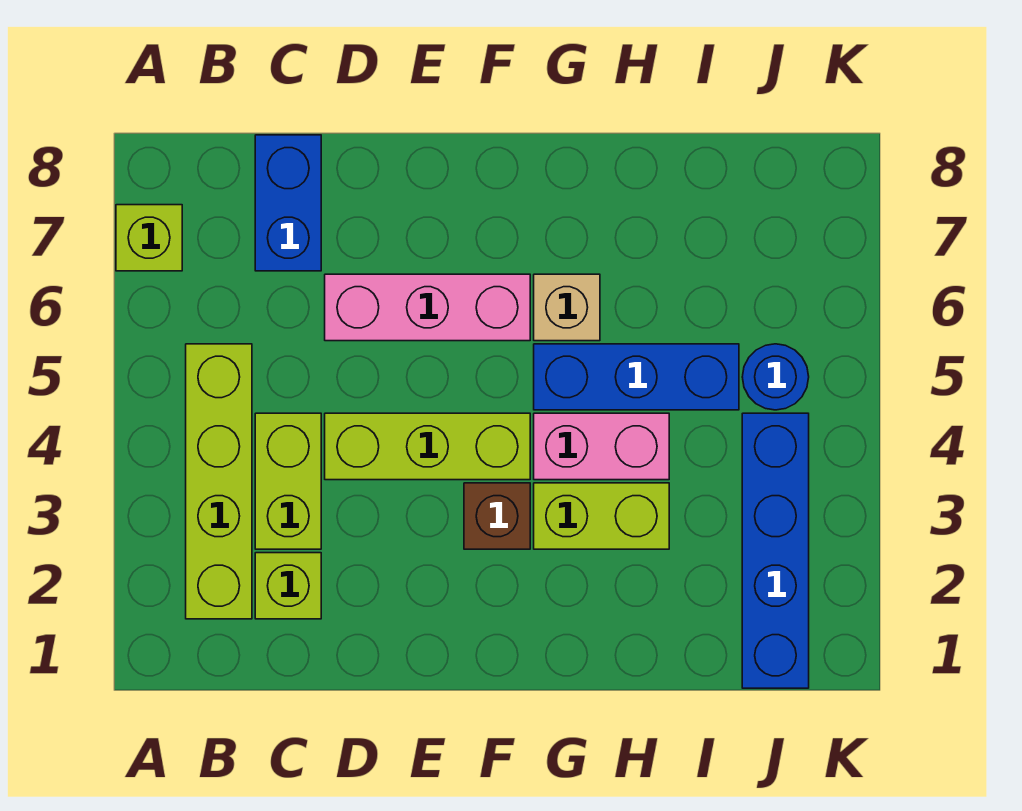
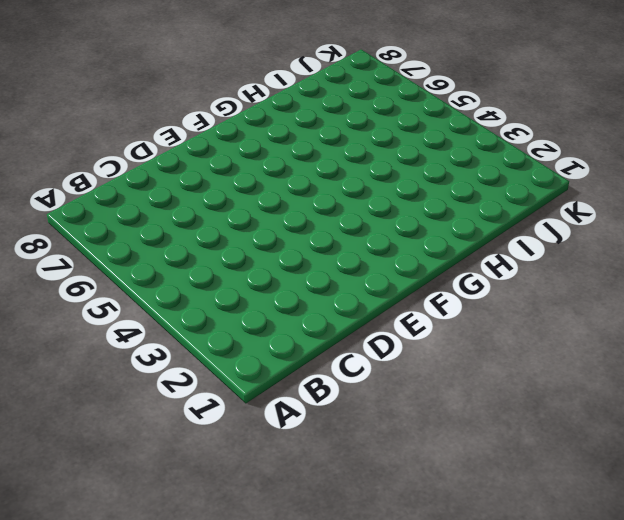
none -> lime 1x1 brick [116,205,182,271]
none -> lime 1x4 brick [186,344,252,619]
none -> lime 1x1 brick [255,553,321,619]

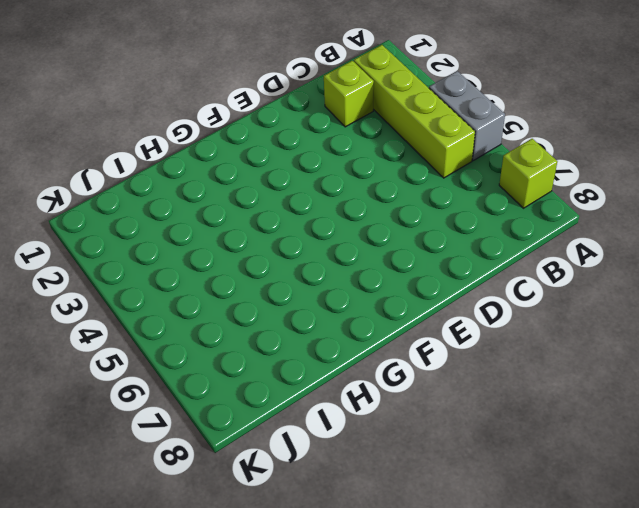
grey 1x2 brick [429,71,505,160] -> none
none -> lime 1x2 brick [255,413,321,549]
none -> blue 1x2 brick [255,135,321,271]
none -> lime 1x3 brick [325,413,530,480]

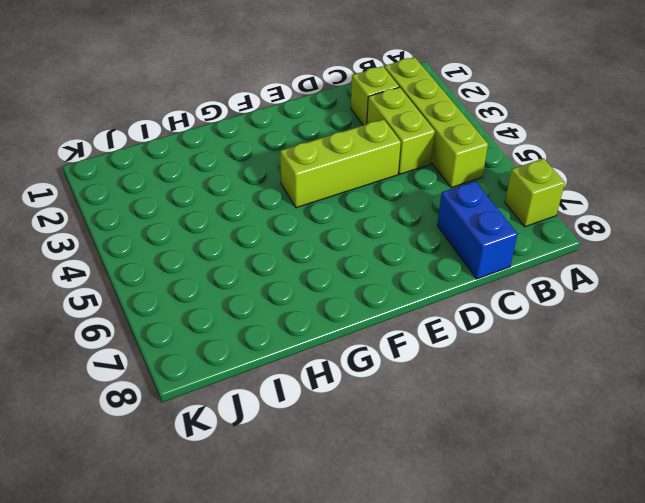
none -> pink 1x3 brick [325,274,530,341]
none -> brown 1x1 brick [464,483,530,549]
none -> lime 1x2 brick [534,483,669,549]

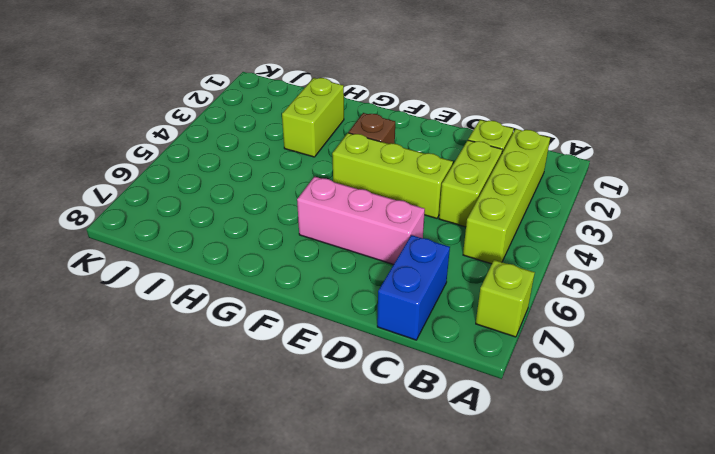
lime 1x2 brick [282,78,344,157] -> lime 1x2 brick turned to [534,483,669,549]
none -> pink 1x2 brick [534,413,669,480]
none -> blue 1x3 brick [534,344,739,410]
none -> tan 1x1 brick [534,274,600,341]

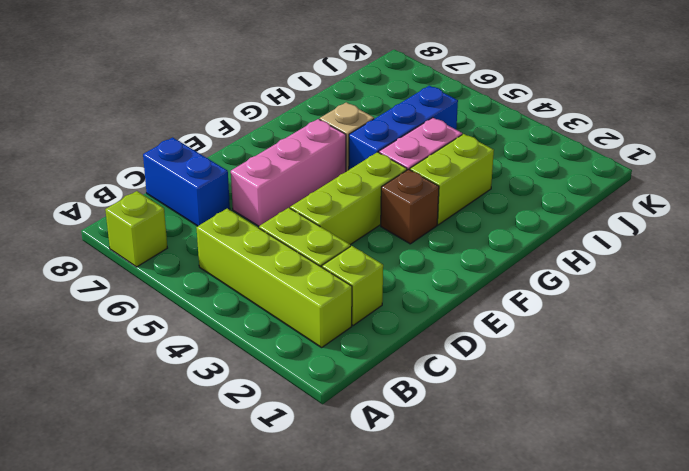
none -> blue 1x4 brick [742,413,809,688]
none -> blue 1x1 round brick [742,344,809,410]

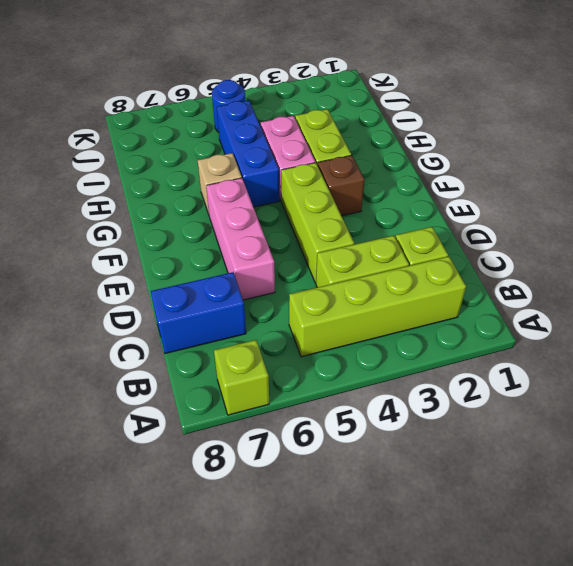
none -> blue 1x4 brick [742,413,809,688]

